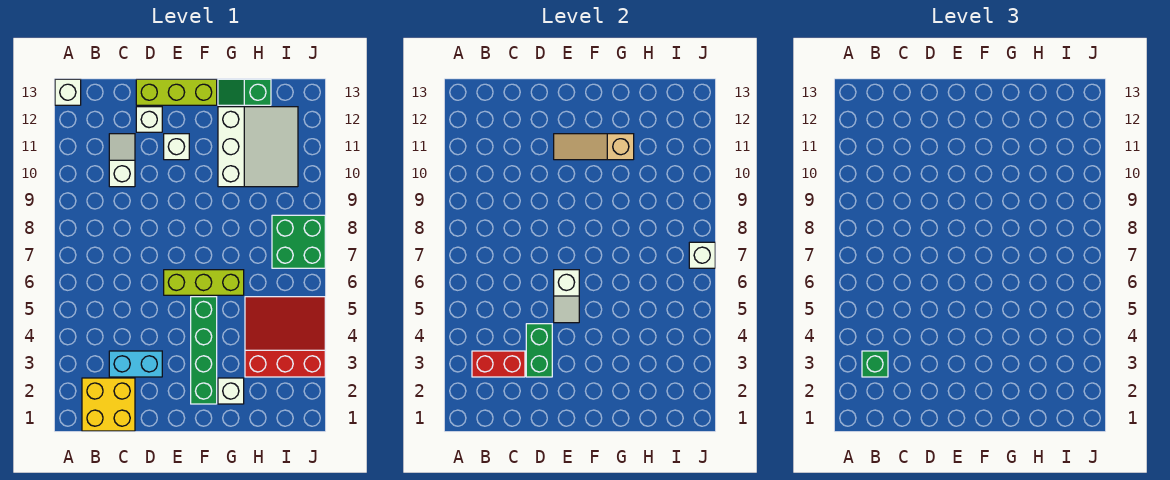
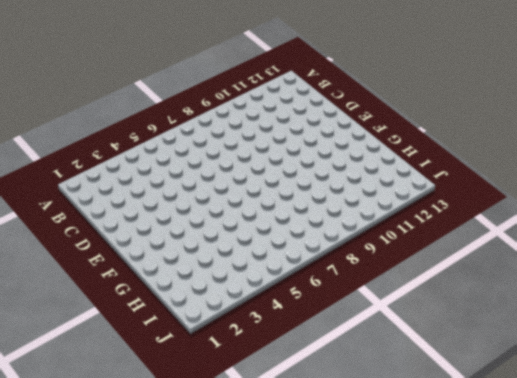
none -> white 1x1 brick [55,79,81,105]
none -> yellow 2x2 brick [82,378,135,431]
none -> cyan 1x2 brick [109,351,162,377]

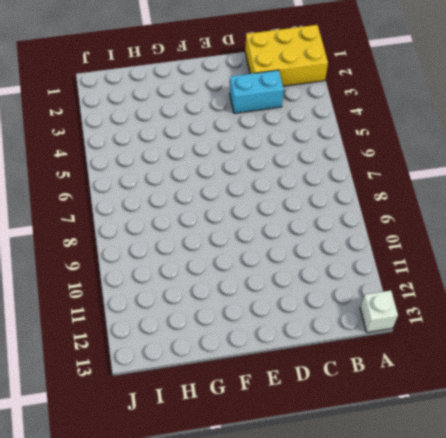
yellow 2x3 brick [245,25,328,86] -> yellow 2x2 brick [82,378,135,431]
none -> white 1x2 slope [109,134,135,187]
none -> white 1x1 brick [136,107,162,132]
none -> lime 1x3 brick [136,79,217,105]

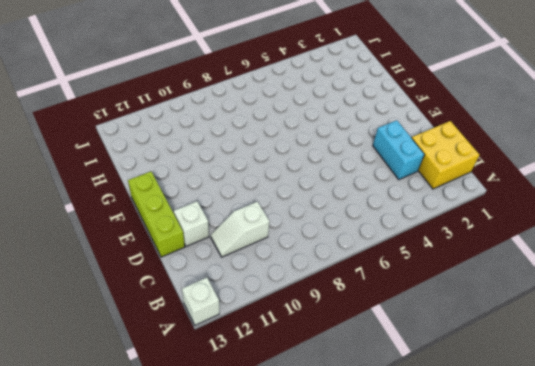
none -> lime 1x3 brick [164,270,244,295]
none -> white 1x1 brick [164,134,189,160]
none -> green 1x4 brick [191,297,217,404]

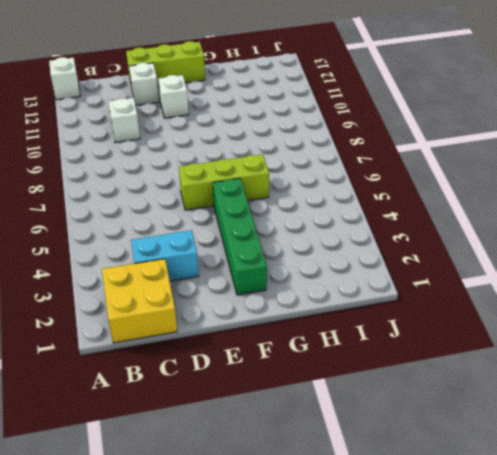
none -> white 1x1 brick [218,378,244,404]
none -> white 3x3 slope [218,107,298,187]
none -> green 1x2 slope [218,79,271,105]

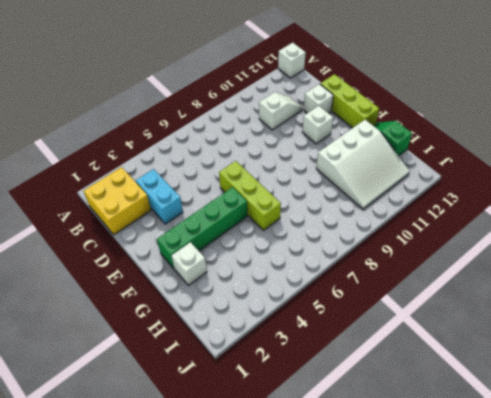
none -> red 3x3 slope [245,297,325,377]
none -> green 2x2 brick [272,215,325,268]
none -> red 1x2 brick [472,351,525,377]

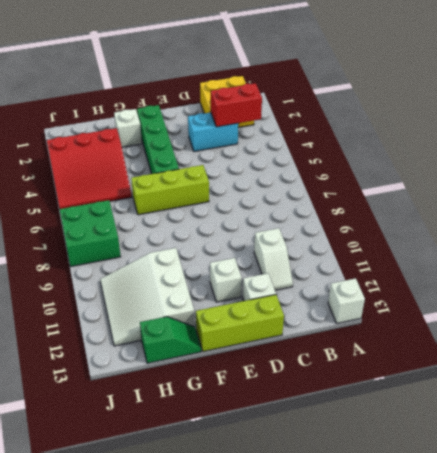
none -> green 1x2 brick [526,324,552,377]
none -> white 1x2 slope [554,270,579,323]
none -> tan 1x3 slope [554,134,634,160]

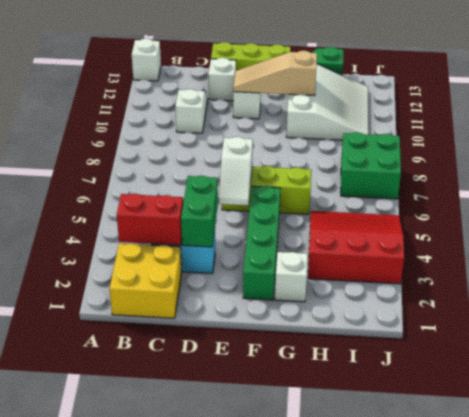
none -> white 1x1 brick [689,242,715,268]
none -> green 1x1 brick [862,351,888,377]

